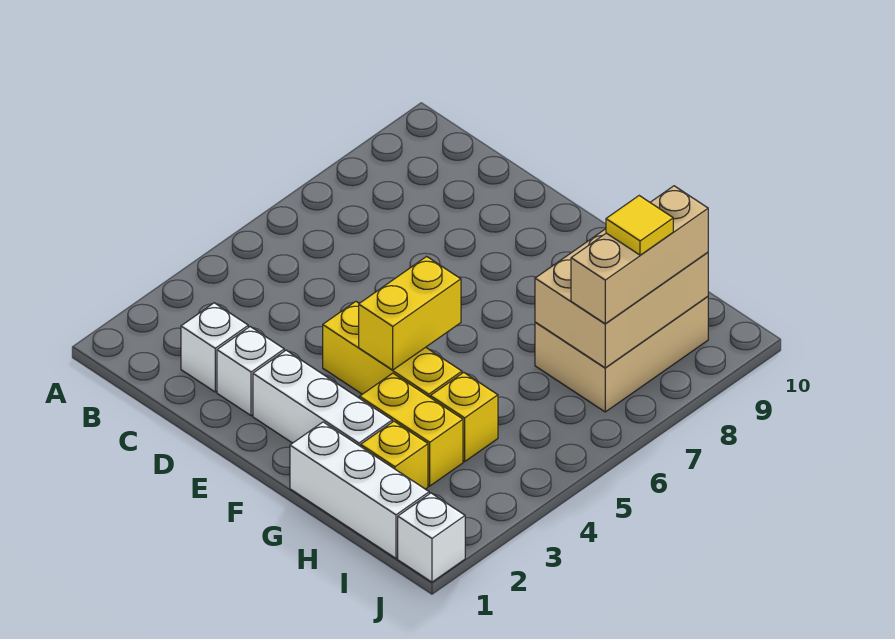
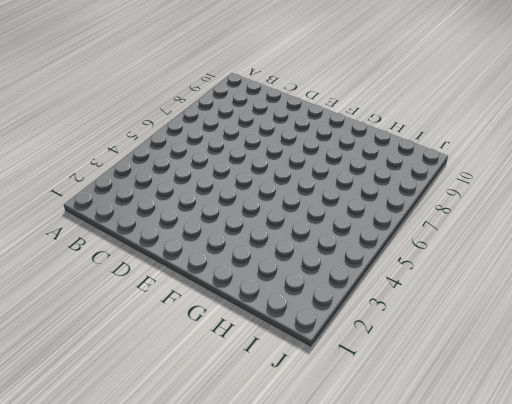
none -> white 1x1 brick [181,303,248,392]
none -> white 1x1 brick [217,327,284,416]
none -> white 1x3 brick [253,350,392,446]

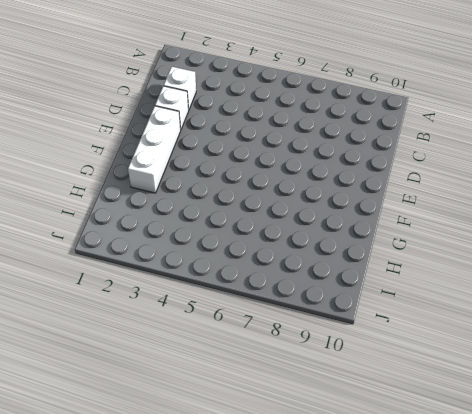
none -> yellow 1x3 brick [323,301,462,397]
none -> white 1x3 brick [290,422,429,558]
none -> yellow 1x2 brick [360,373,463,486]

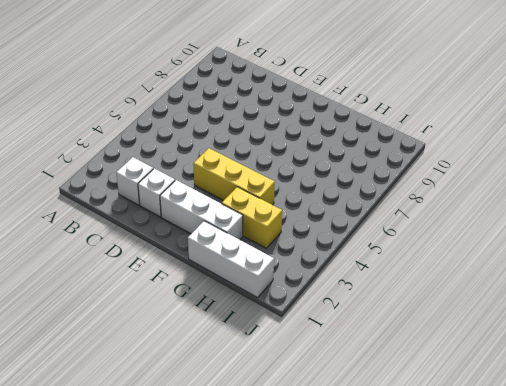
none -> yellow 1x1 brick [361,421,428,489]
none -> yellow 1x1 brick [430,372,498,461]
none -> tan 2x3 brick [535,297,708,412]

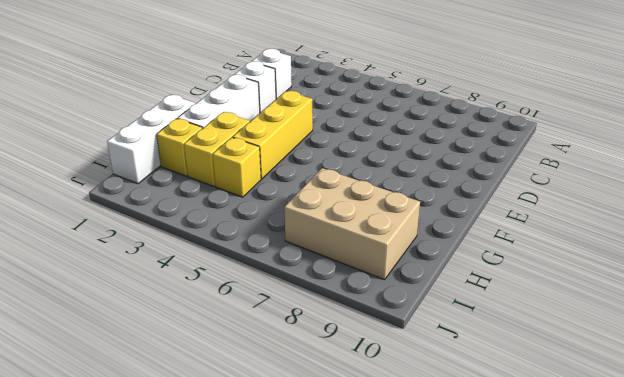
none -> white 1x1 brick [398,493,465,582]
none -> yellow 1x2 brick [359,257,461,370]
none -> tan 2x3 brick [535,229,708,368]

